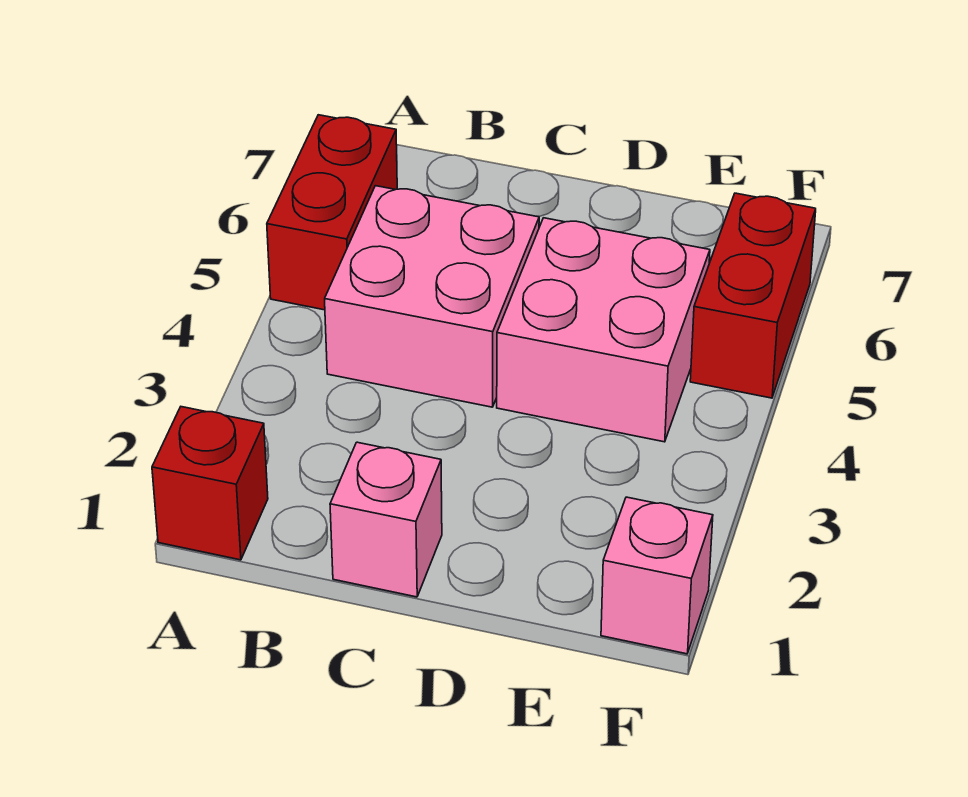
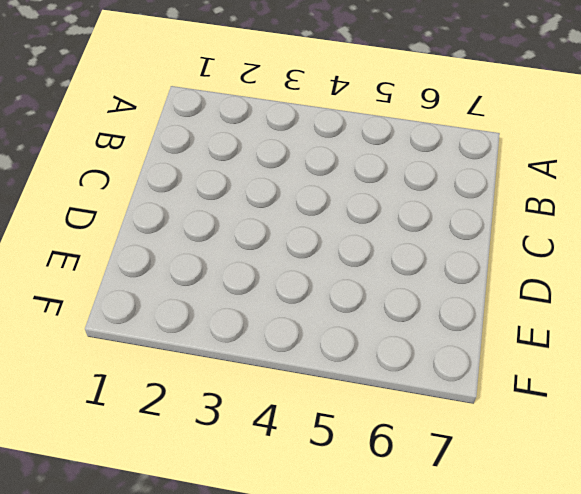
none -> red 1x1 brick [152,407,268,560]
none -> red 1x2 brick [267,115,397,310]

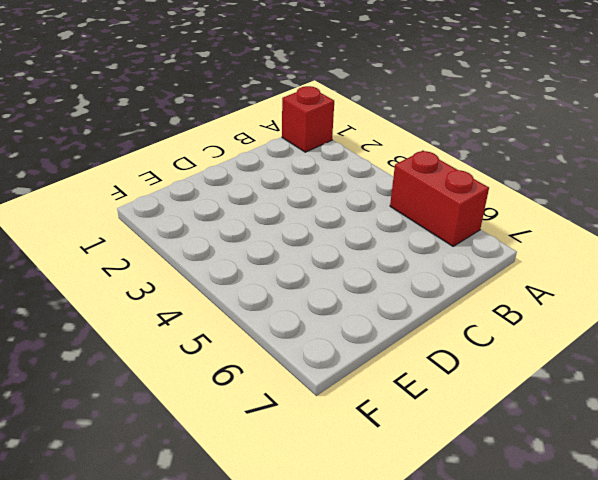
none -> pink 2x2 brick [325,186,539,407]
none -> pink 1x1 brick [330,442,442,597]

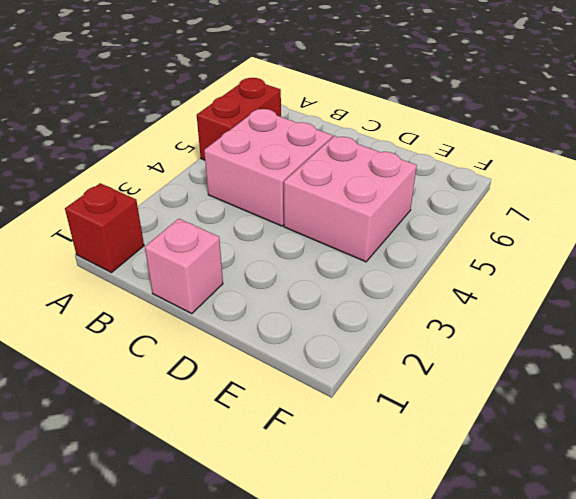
none -> pink 1x1 brick [601,497,713,654]
none -> red 1x2 brick [690,193,816,398]

